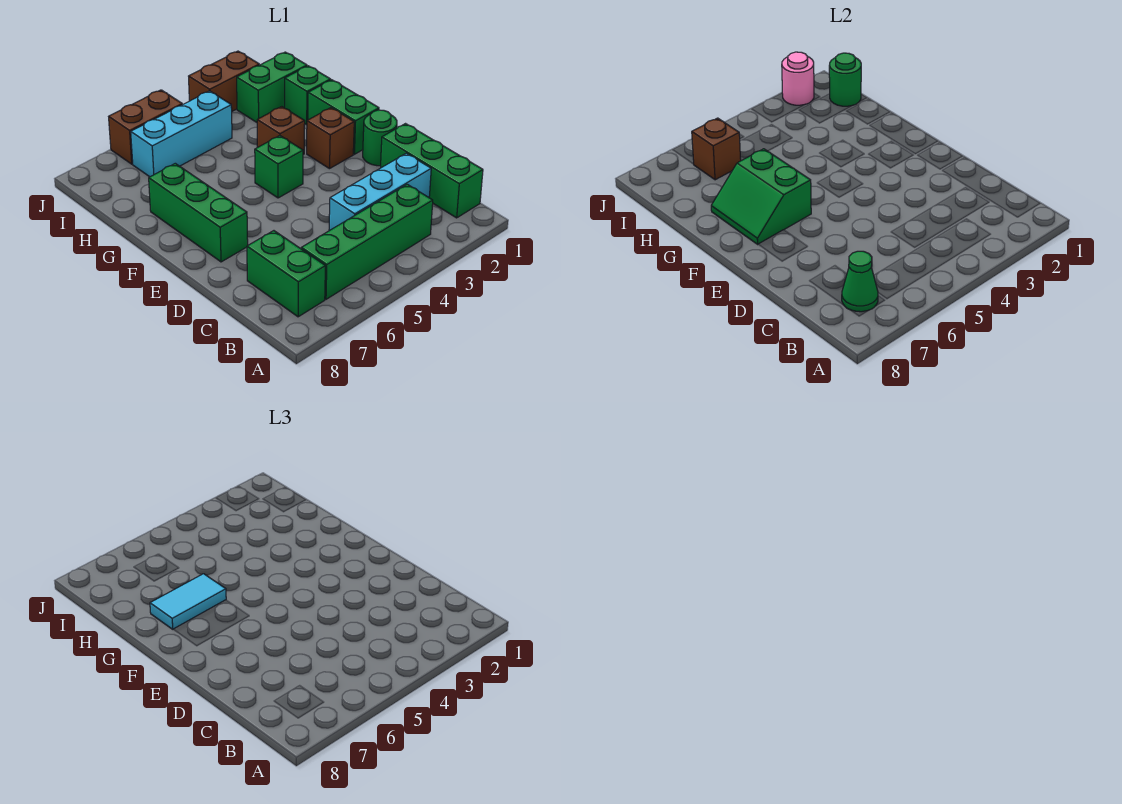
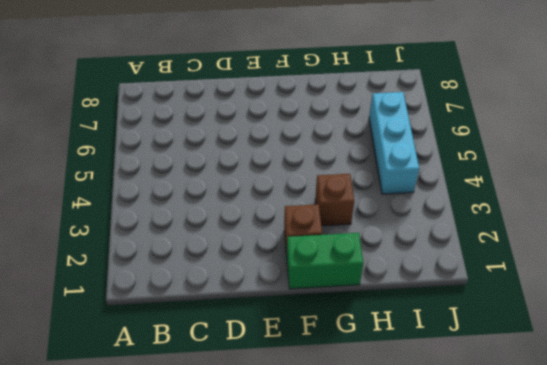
none -> green 1x3 brick [381,124,483,218]
none -> green 1x4 brick [301,184,433,299]
none -> green 1x2 brick [247,231,325,317]

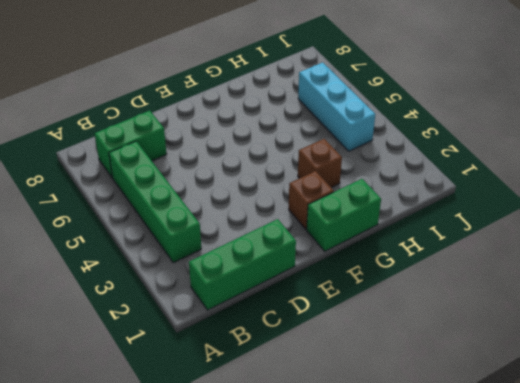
none -> cyan 1x3 brick [329,153,431,231]
none -> green 1x1 round brick [363,110,397,166]
none -> green 1x3 brick [149,163,248,262]

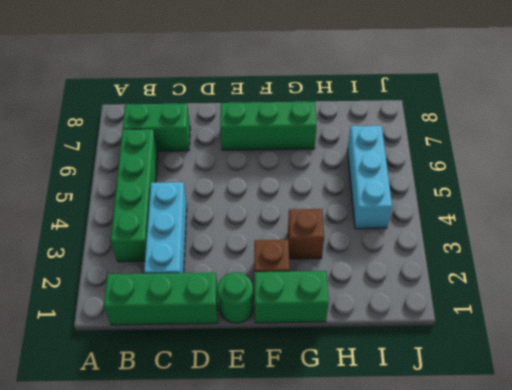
none -> green 1x1 brick [255,136,303,198]
none -> green 1x1 brick [285,66,331,125]
none -> green 1x2 brick [237,52,307,122]

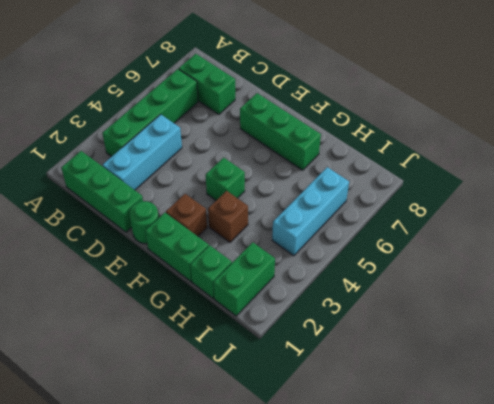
none -> brown 1x2 brick [189,51,259,111]
none -> brown 1x2 brick [109,90,182,164]
none -> green 1x1 cone [842,251,878,312]

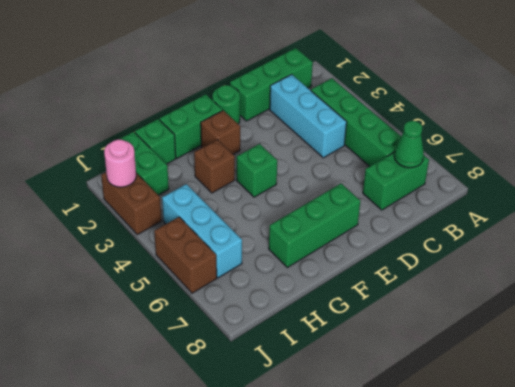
none -> green 2x2 slope [711,149,811,244]
none -> green 1x1 round brick [829,53,861,106]
none -> brown 1x1 brick [692,118,741,180]

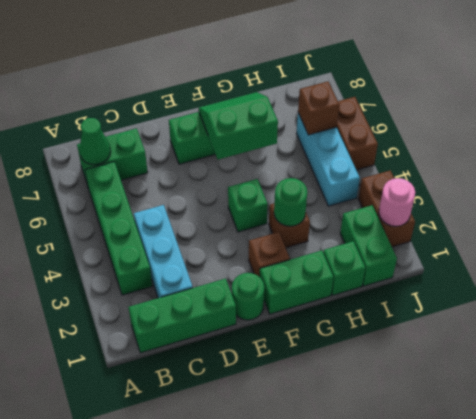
green 1x1 round brick [274,178,307,226] -> green 1x1 round brick moved to [829,53,861,106]
none -> cyan 1x2 tile [150,574,226,629]

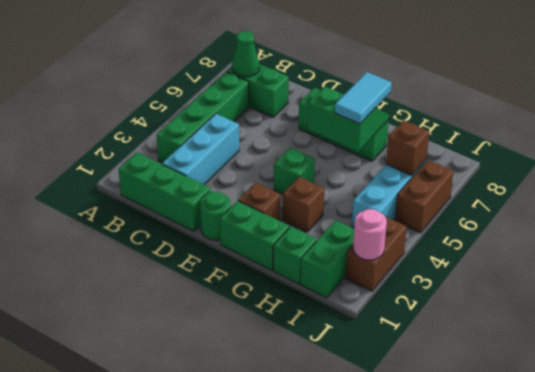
none -> green 1x1 round brick [829,53,861,106]

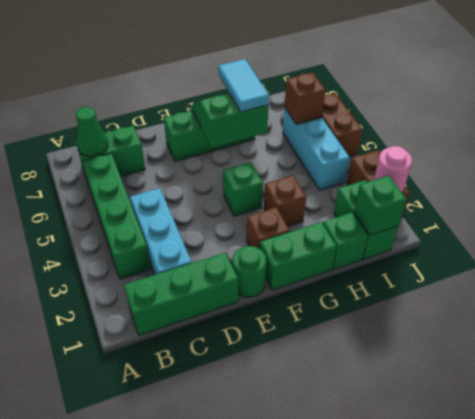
green 1x1 brick [354,176,406,235] -> green 1x1 round brick [829,53,861,106]

